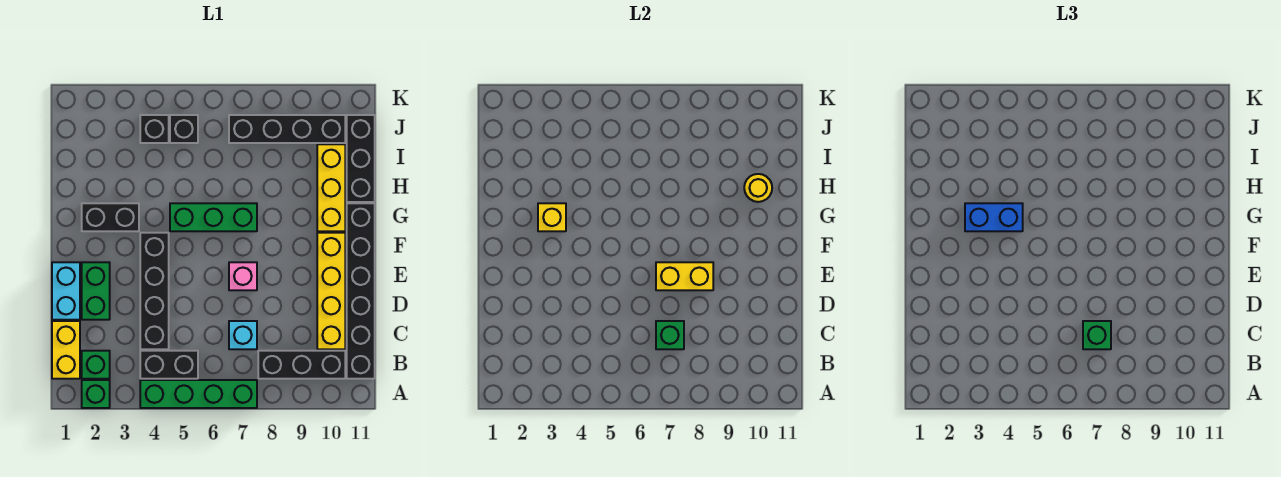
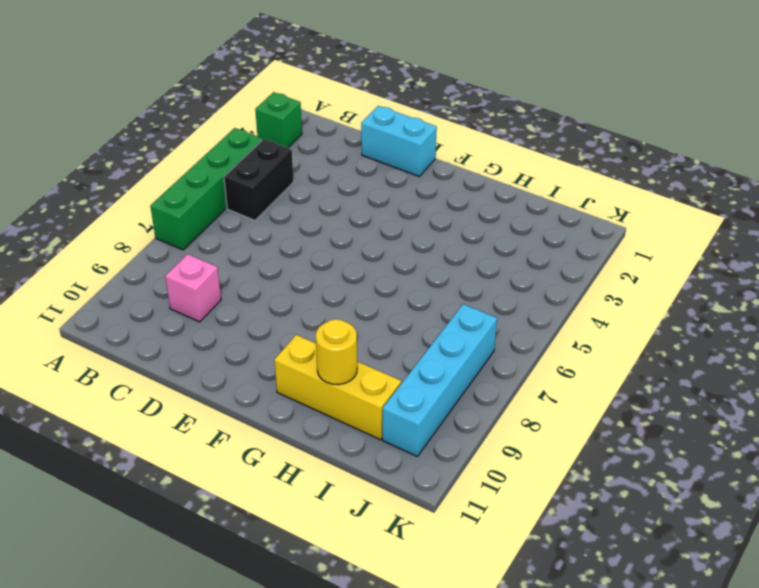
pink 1x1 brick [165,254,221,322] -> pink 1x1 brick moved to [229,262,257,290]
cyan 1x4 brick [382,304,497,456] -> black 1x4 brick [229,115,345,143]
none -> yellow 1x2 brick [52,321,80,379]
none -> green 1x1 brick [82,351,110,379]
none -> black 1x3 brick [258,351,345,379]

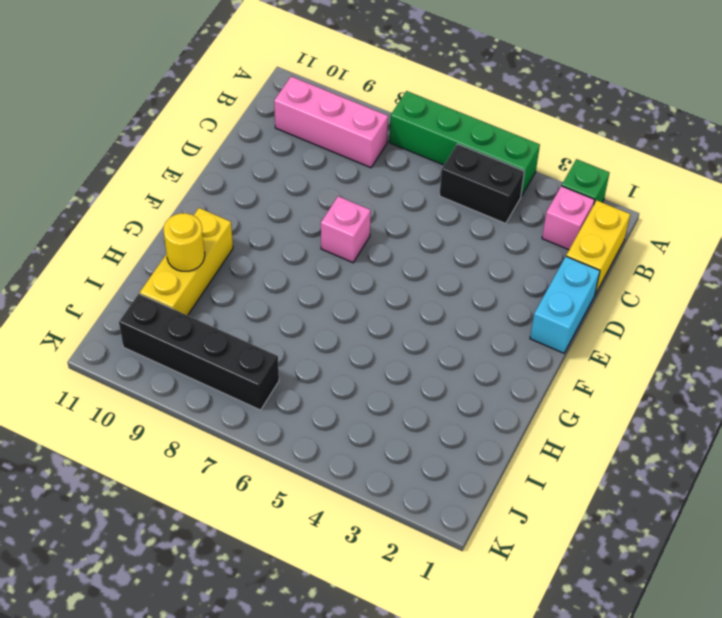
pink 1x1 brick [542,186,595,250] -> green 1x1 brick [82,351,110,379]
pink 1x3 brick [274,76,388,168] -> black 1x3 brick [258,351,345,379]
none -> black 1x6 brick [347,203,375,379]
none -> black 1x4 brick [140,233,169,349]
none -> cyan 1x1 brick [229,321,257,349]

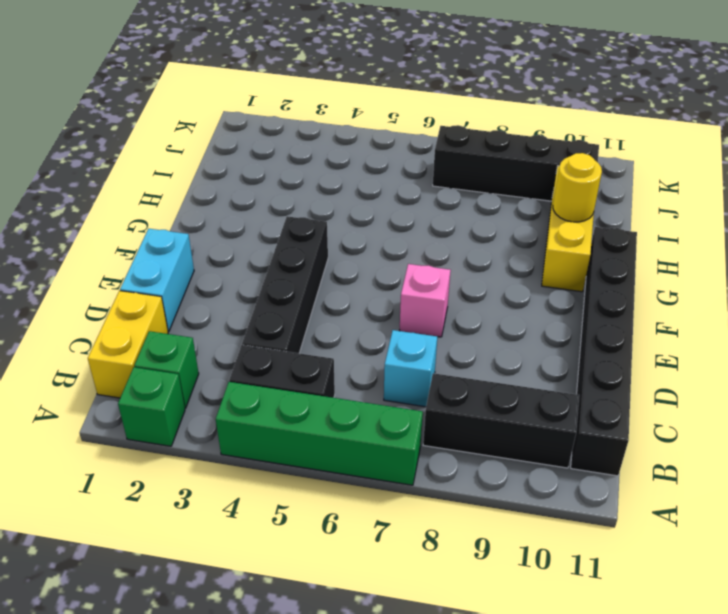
none -> yellow 1x4 brick [317,233,345,349]
none -> green 1x2 brick [82,262,110,320]
none -> black 1x2 brick [82,203,139,231]

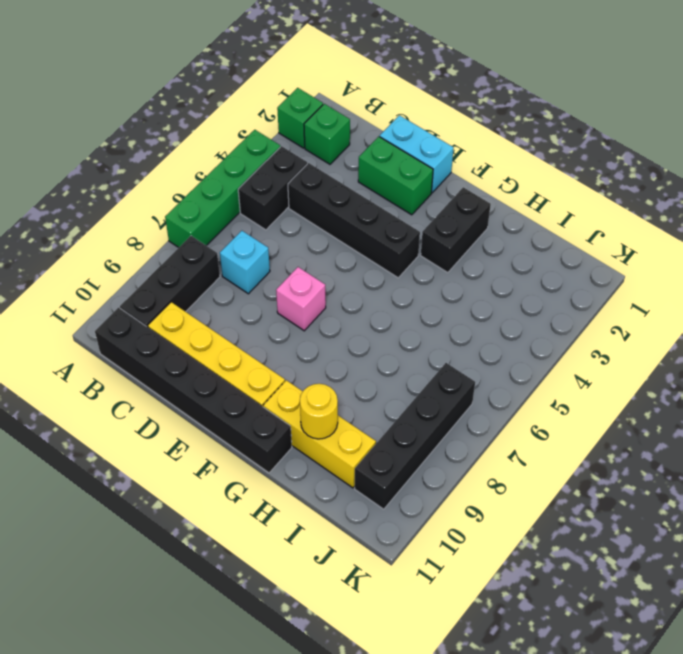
none -> yellow 1x2 brick [52,321,80,379]
none -> green 1x3 brick [170,203,257,231]
none -> black 1x3 brick [347,115,375,202]

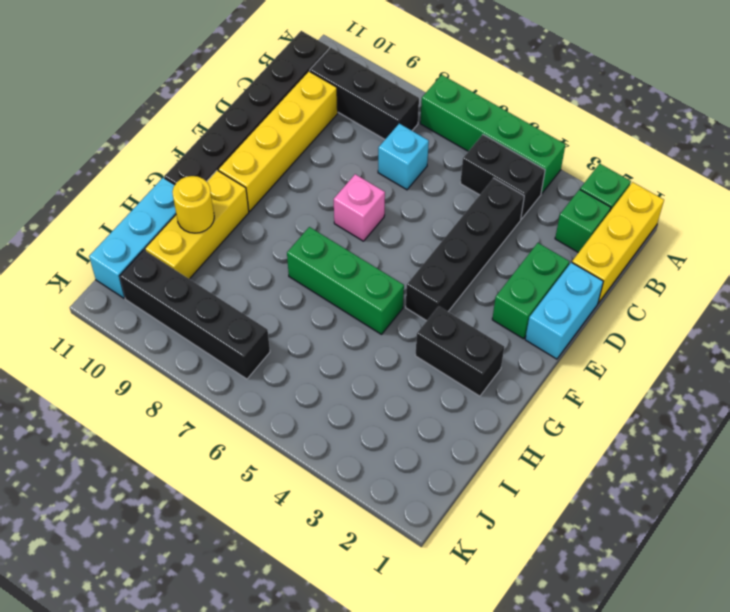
yellow 1x3 brick [572,182,664,303] -> yellow 1x2 brick [52,321,80,379]
cyan 1x3 brick [89,178,176,298] -> black 1x3 brick [347,115,375,202]
none -> black 1x1 brick [140,115,169,143]
none -> black 1x1 brick [170,115,198,143]
none -> green 1x1 brick [656,321,684,349]

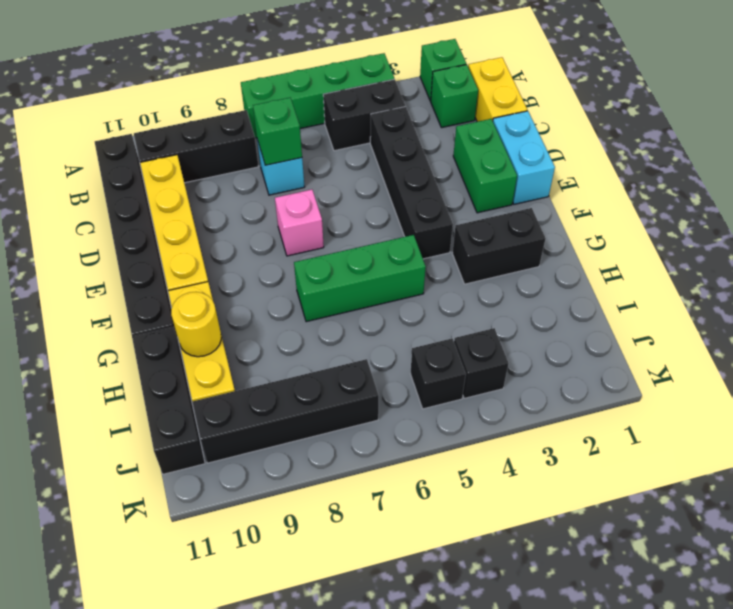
none -> yellow 1x2 brick [656,262,713,290]
none -> yellow 1x1 brick [538,203,566,231]
none -> green 1x1 brick [1083,321,1111,349]

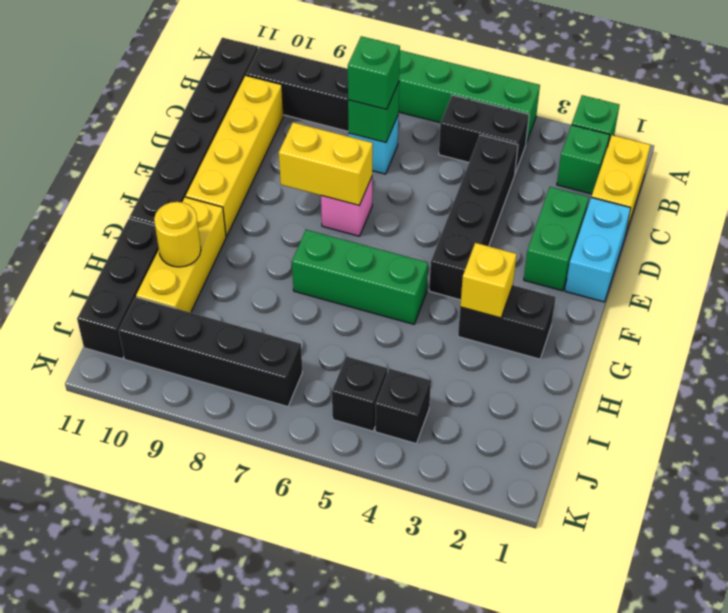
none -> blue 1x2 brick [965,203,1023,231]

